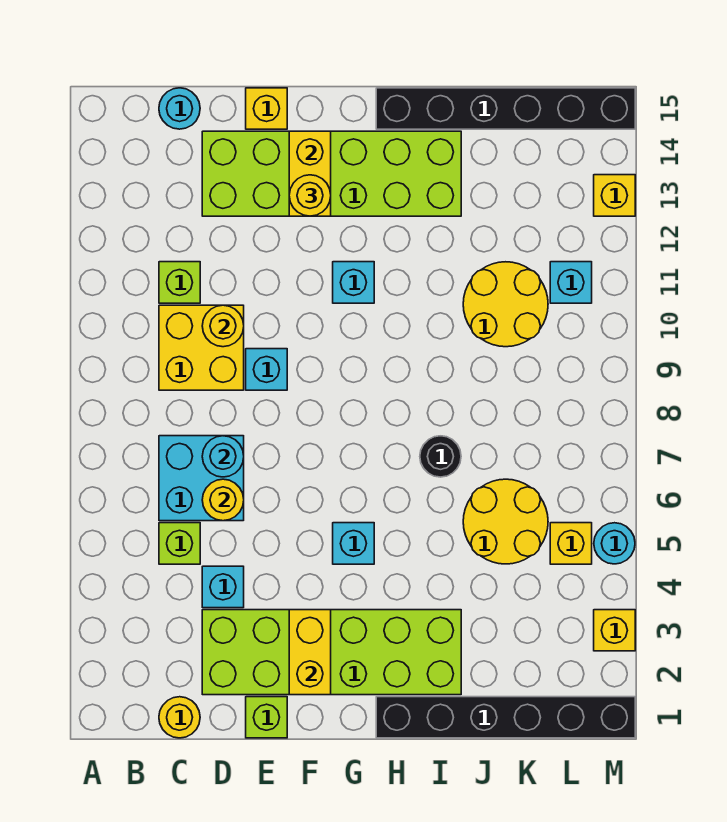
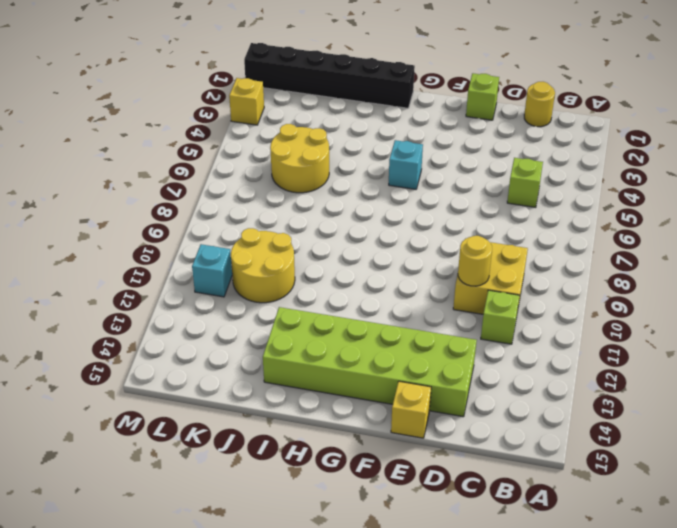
none -> cyan 2x2 brick [159,436,244,521]
none -> cyan 1x1 round brick [159,88,200,129]
none -> lime 2x6 brick [202,610,461,695]
none -> cyan 1x1 brick [202,566,244,608]

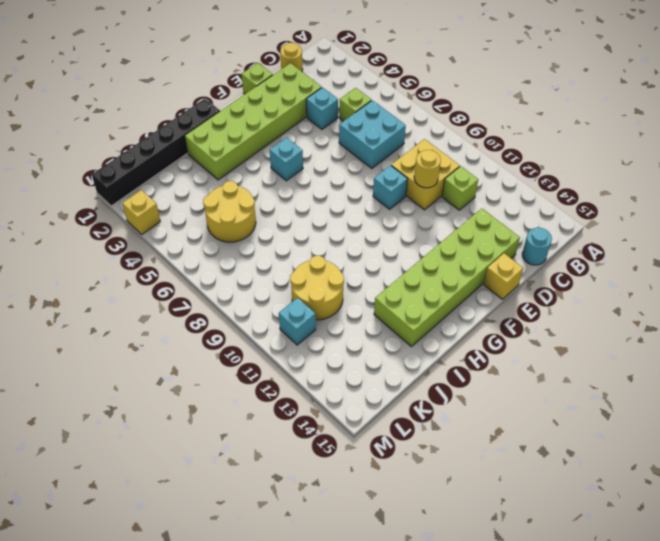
none -> cyan 1x1 brick [333,262,374,303]
none -> black 1x6 brick [376,88,635,129]
none -> black 1x1 round brick [420,436,461,477]
none -> yellow 1x1 brick [550,523,592,564]

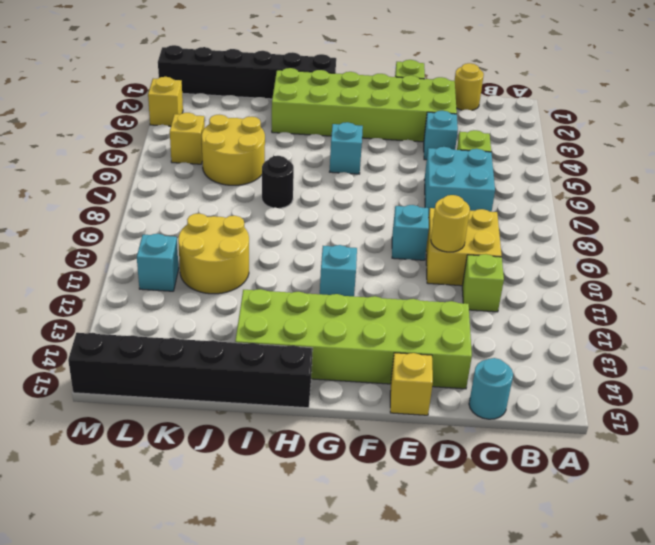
none -> cyan 1x1 round brick [594,523,635,564]
none -> yellow 1x1 brick [594,175,635,216]
none -> yellow 1x1 round brick [202,479,244,521]
none -> cyan 1x1 round brick [202,436,244,477]

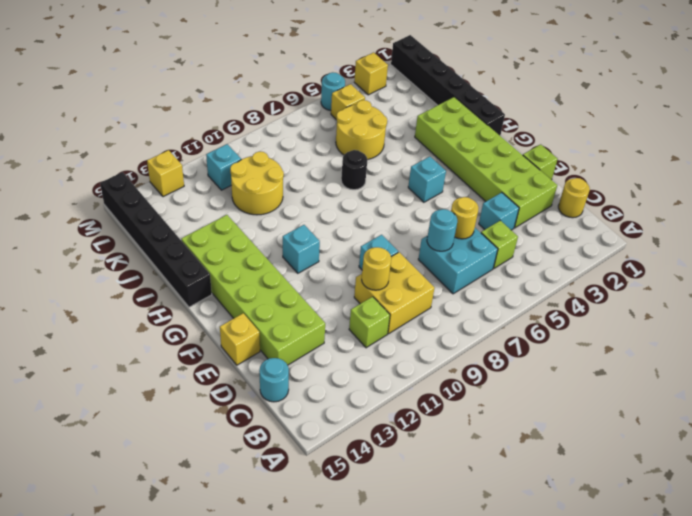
none -> yellow 1x2 brick [289,610,331,695]
none -> yellow 1x2 brick [289,131,331,216]
none -> yellow 1x1 round brick [289,175,331,216]

